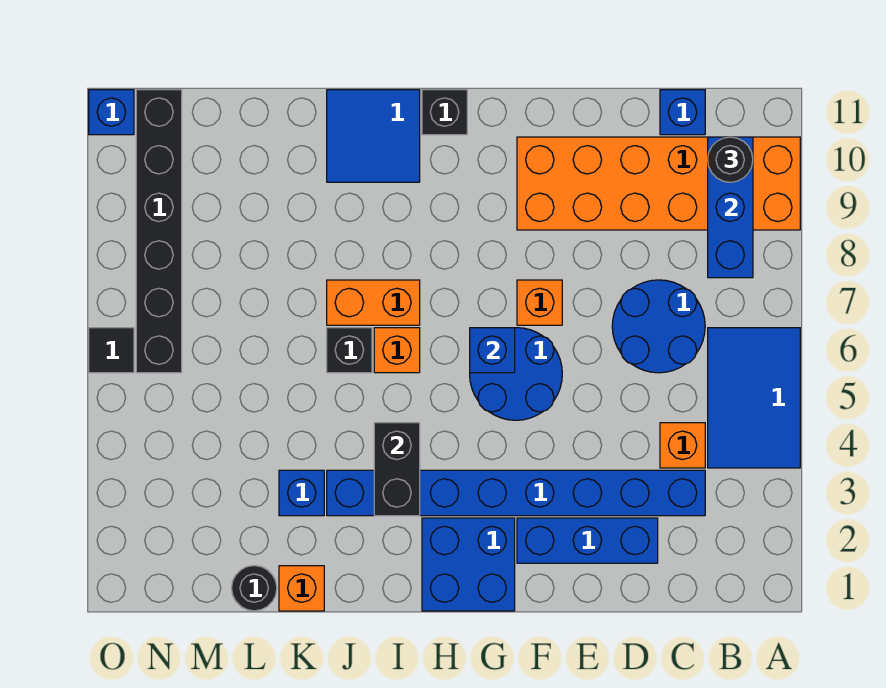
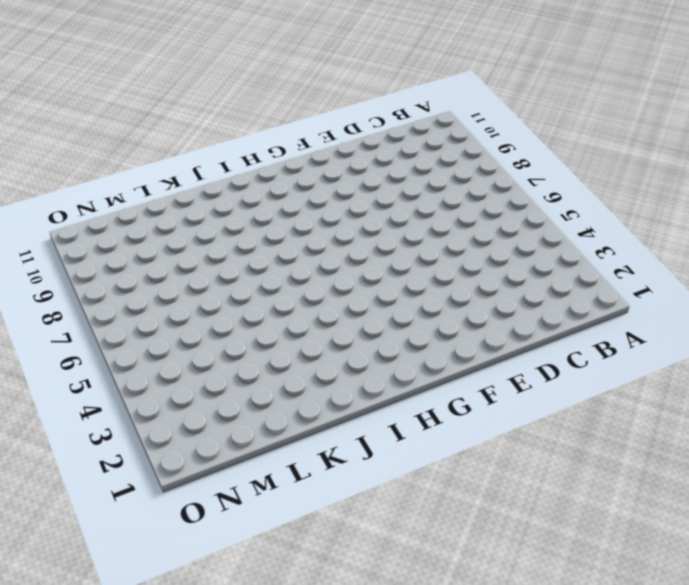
none -> blue 2x3 tile [708,328,800,468]
none -> orange 2x6 brick [517,137,800,230]
none -> blue 1x8 brick [327,470,705,516]

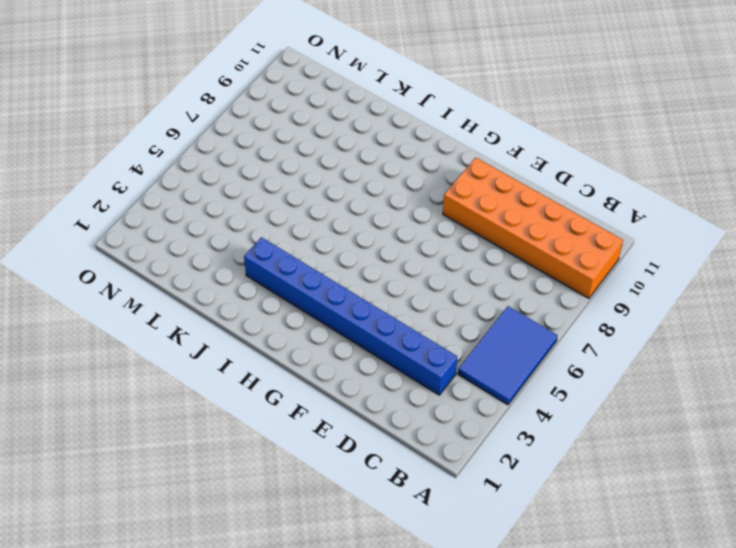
none -> orange 1x1 brick [660,423,705,468]
none -> blue 2x2 round brick [612,280,705,373]
none -> blue 1x1 brick [660,90,705,135]

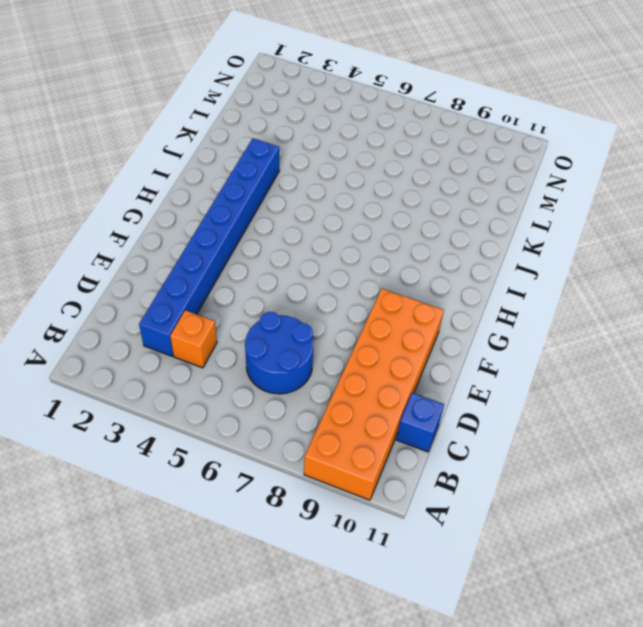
none -> blue 2x3 tile [708,328,800,468]
none -> blue 1x3 brick [517,518,658,563]
none -> blue 2x2 round brick [470,328,562,420]

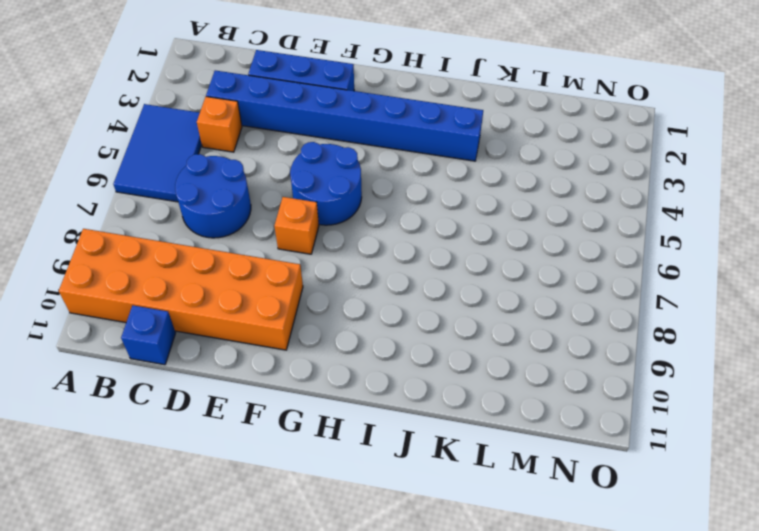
none -> blue 2x2 brick [422,518,515,611]
none -> black 1x1 brick [422,90,467,135]
none -> orange 1x1 brick [374,328,420,373]

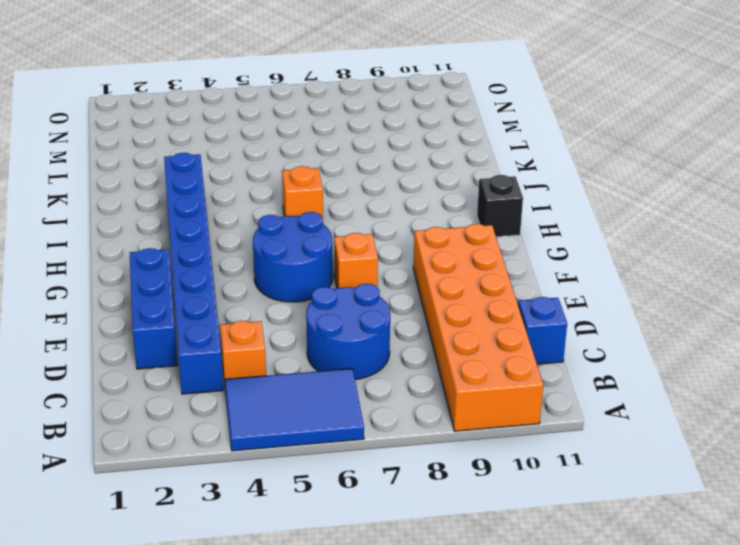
none -> blue 2x2 brick [422,518,515,611]
none -> orange 1x2 brick [327,280,420,325]
none -> blue 2x2 tile [327,90,420,182]

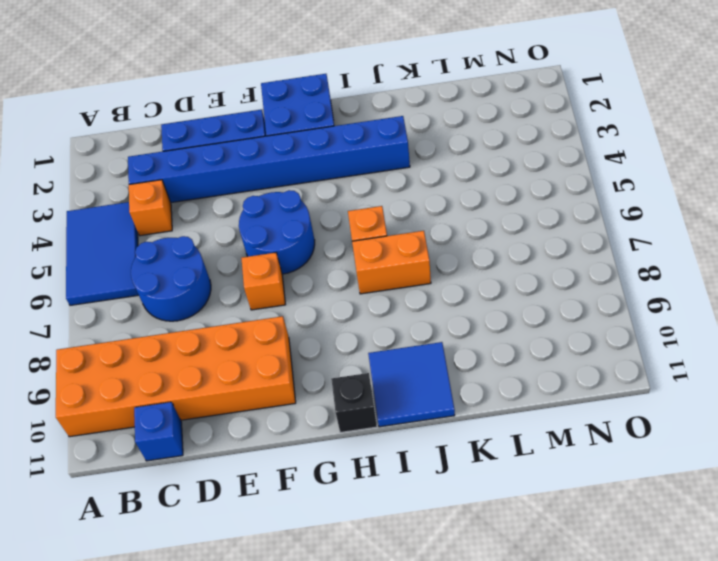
none -> black 1x1 brick [327,328,372,373]
none -> orange 1x1 brick [279,566,324,611]
none -> blue 1x1 brick [279,470,324,516]

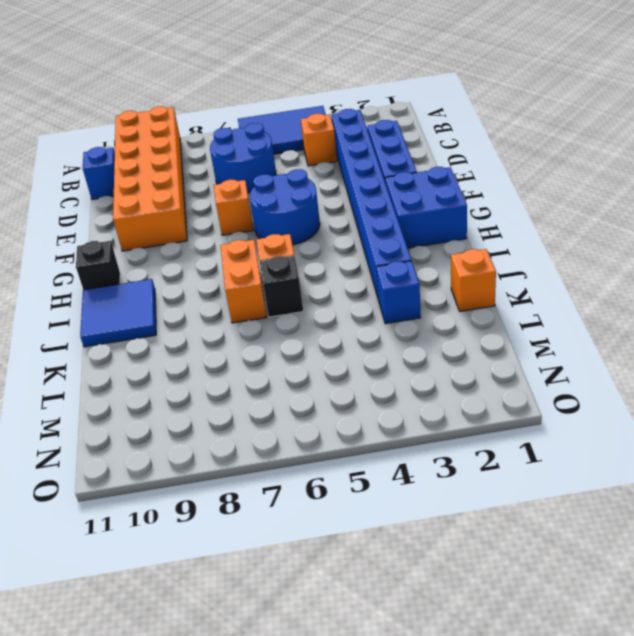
none -> black 1x1 round brick [232,566,277,611]
none -> black 1x6 brick [136,90,182,373]
none -> black 1x1 tile [89,328,134,373]

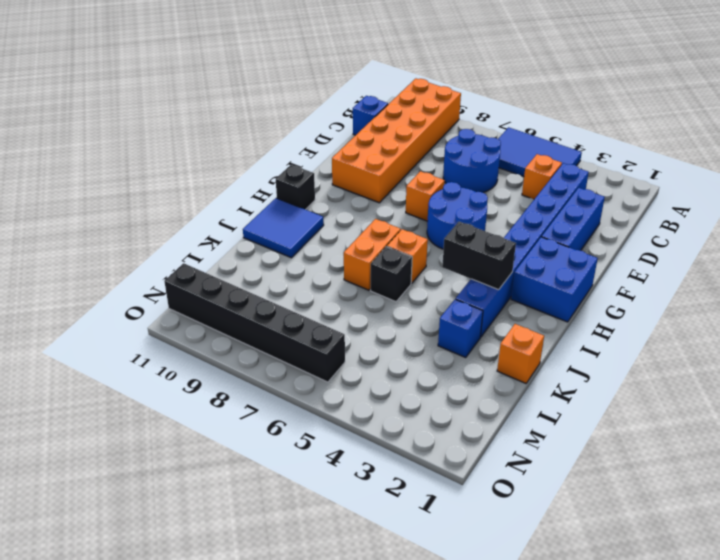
none -> black 1x1 round brick [232,566,277,611]
none -> black 1x1 tile [89,328,134,373]
none -> blue 1x1 brick [89,90,134,135]

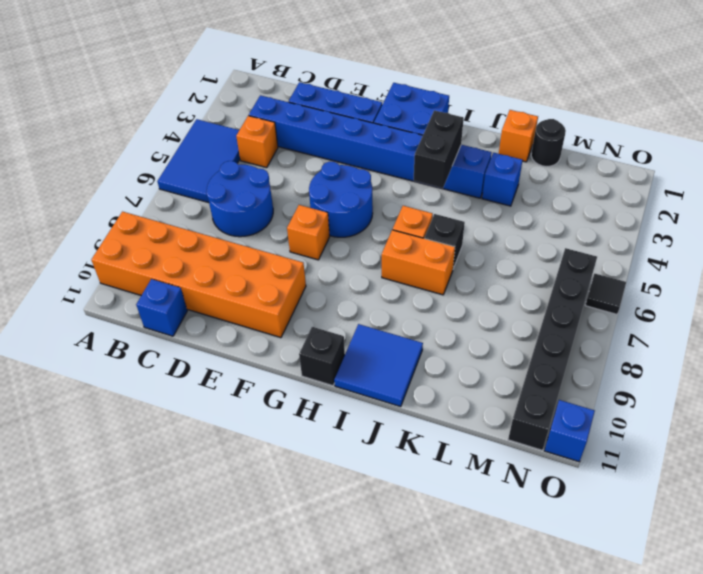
none -> blue 1x3 brick [708,137,753,278]
none -> blue 1x1 brick [470,328,515,373]
none -> black 1x1 round brick [708,137,753,182]

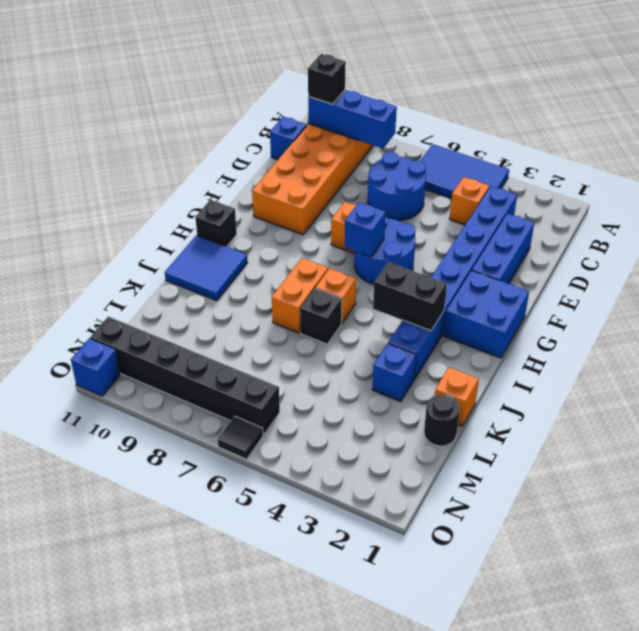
black 1x1 brick [308,54,346,104] -> black 1x1 round brick [708,137,753,182]

